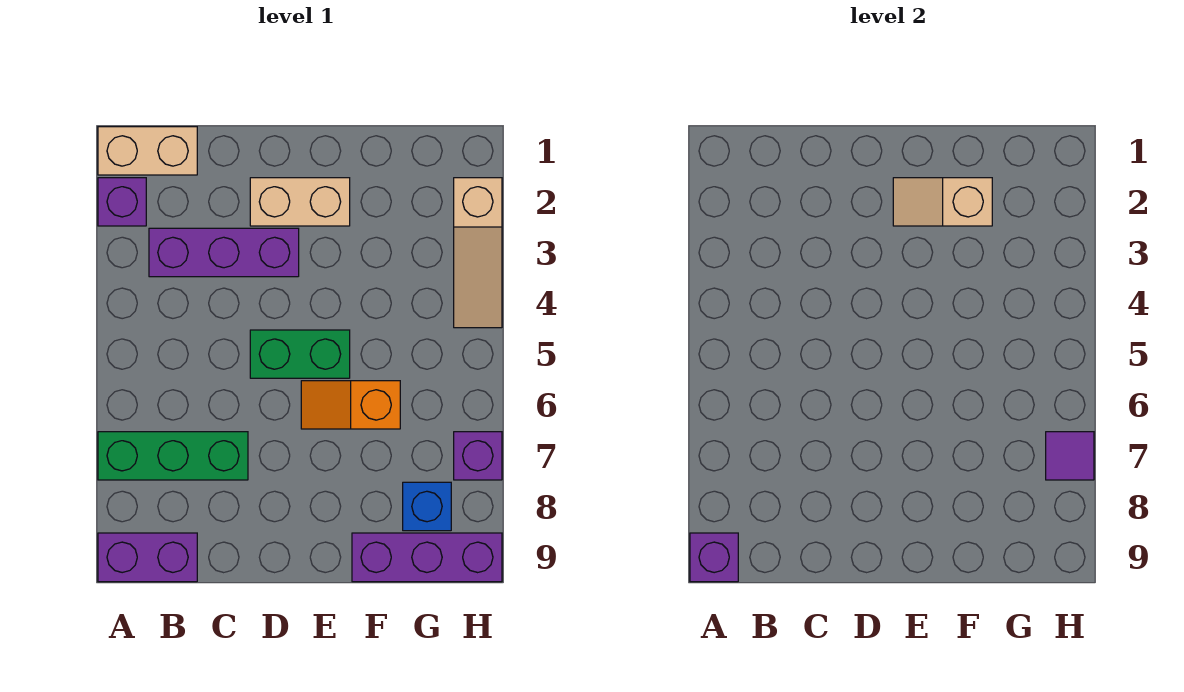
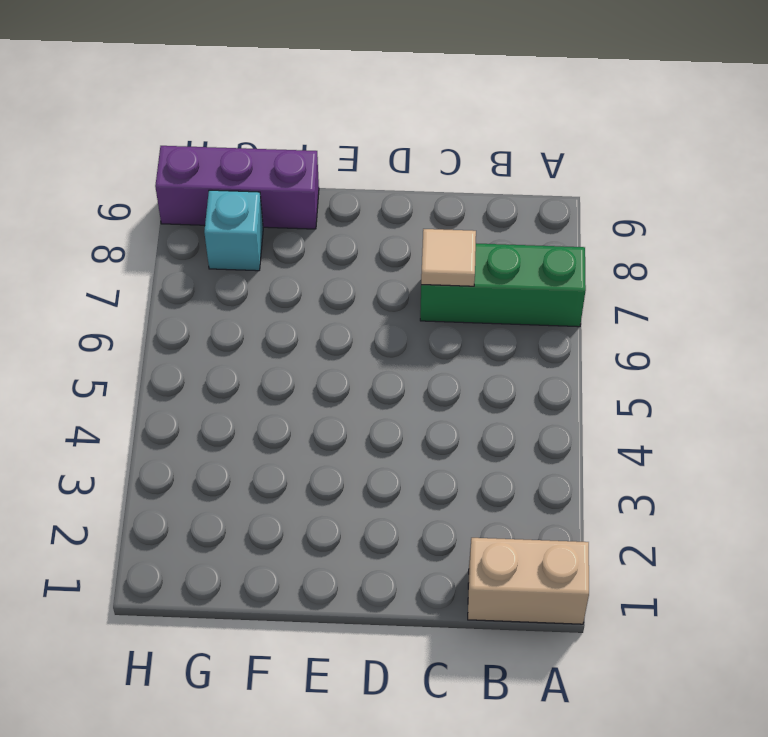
tan 1x1 tile [421,229,476,286] -> none
cyan 1x1 brick [204,190,263,271] -> blue 1x1 brick [403,482,451,531]
none -> purple 1x1 brick [98,178,146,226]
none -> purple 1x2 brick [98,533,197,582]
none -> purple 1x3 brick [149,228,299,277]

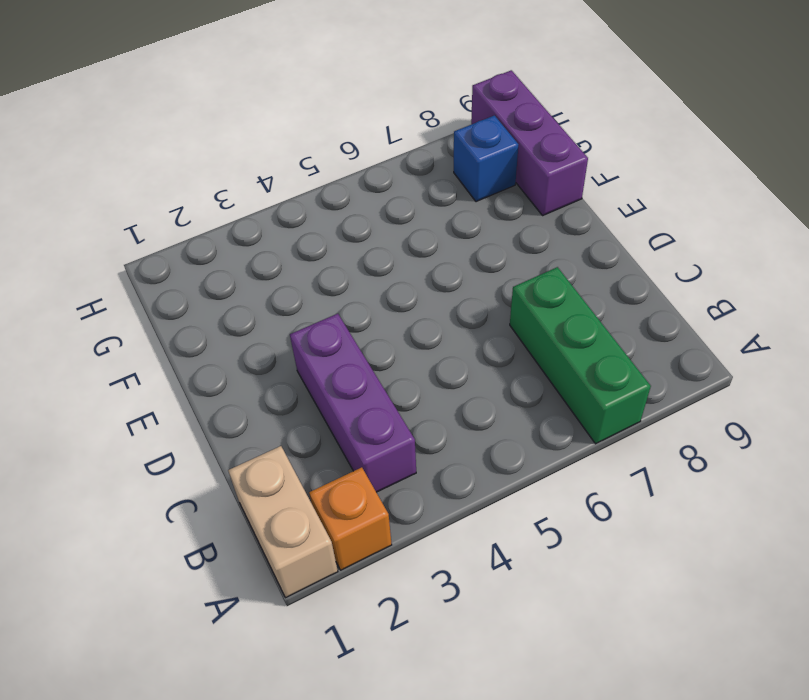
orange 1x1 brick [309,467,392,570] -> purple 1x1 brick [98,178,146,226]
none -> purple 1x2 brick [98,533,197,582]
none -> tan 1x2 brick [250,178,350,226]
none -> green 1x2 brick [250,330,350,378]

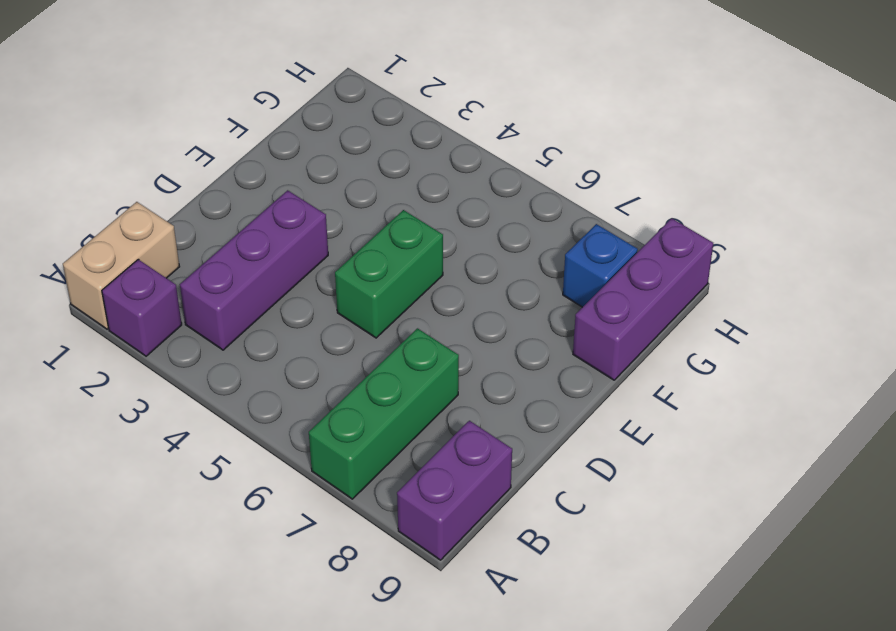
none -> tan 1x2 brick [250,178,350,226]
none -> orange 1x2 slope [301,381,400,429]
none -> tan 1x3 slope [454,178,502,328]

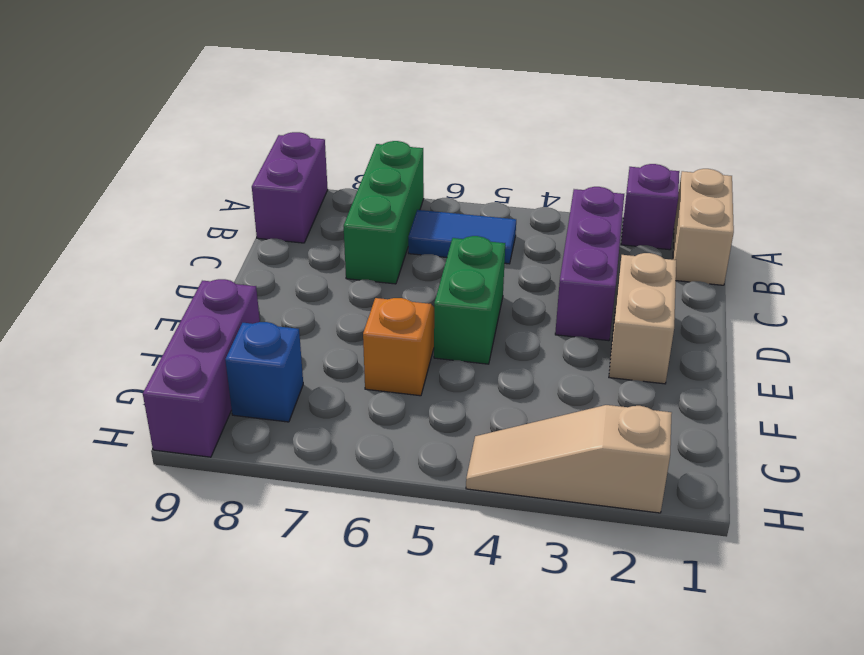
blue 1x2 tile [408,210,516,264] -> none
none -> purple 1x1 brick [454,432,502,480]
none -> purple 1x1 brick [690,533,738,582]
none -> tan 1x2 slope [893,178,992,226]

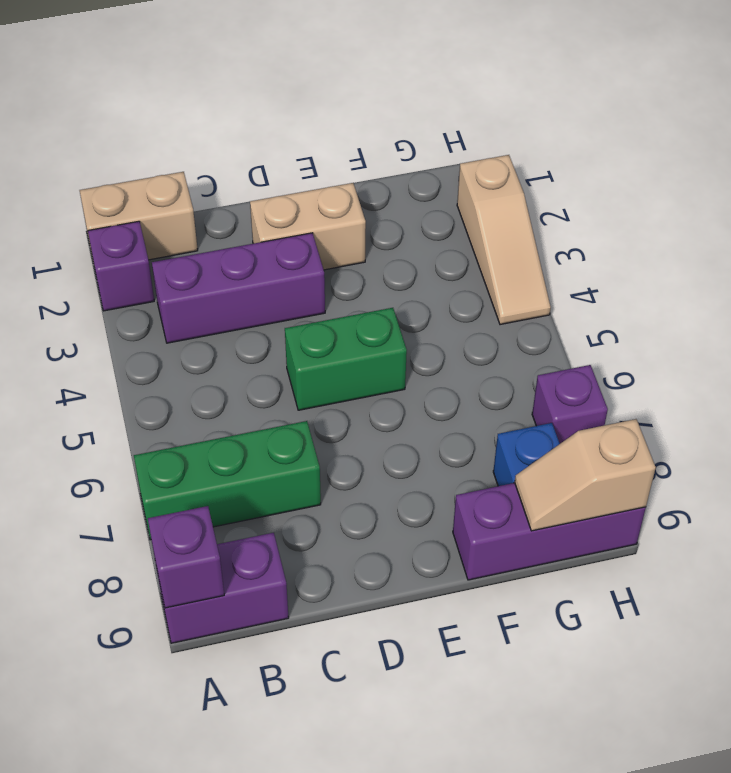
tan 1x2 slope [515,419,656,531] -> tan 1x2 slope moved to [893,178,992,226]
none -> orange 1x2 slope [301,381,400,429]
none -> purple 1x1 tile [1046,432,1094,480]

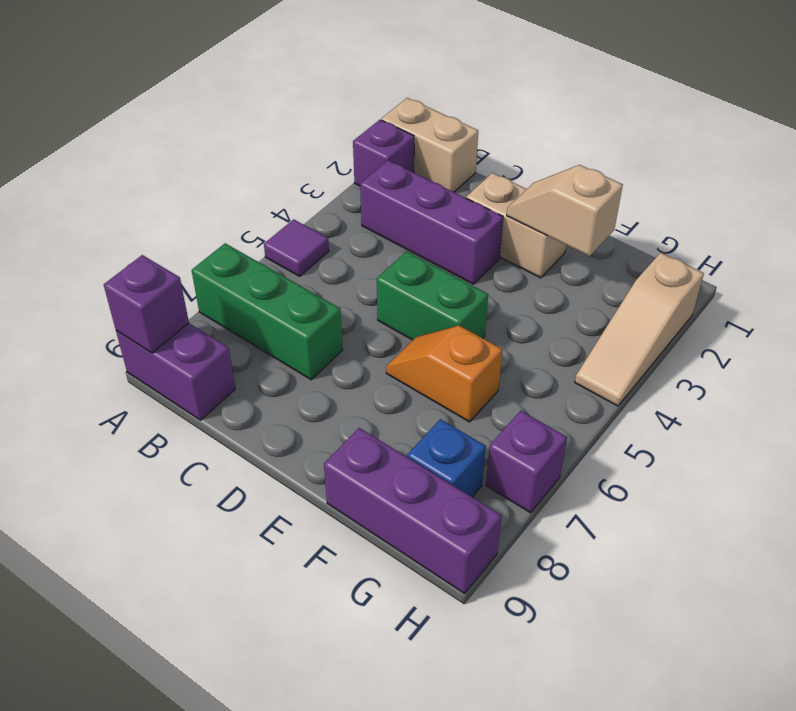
purple 1x1 tile [264,219,329,276] -> purple 1x1 tile moved to [1046,432,1094,480]

